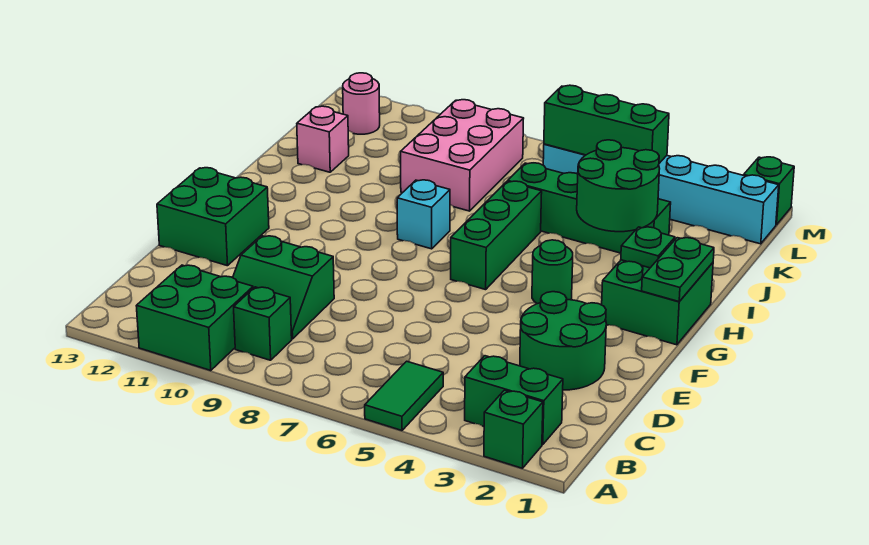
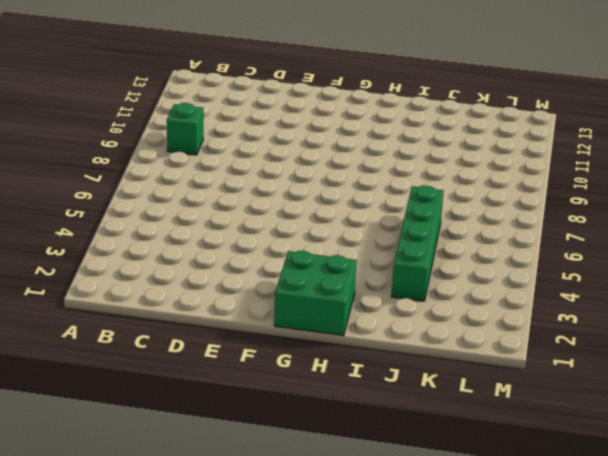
none -> green 1x1 brick [484,390,543,468]
none -> green 1x2 tile [365,361,443,430]
none -> green 2x2 brick [136,265,253,371]

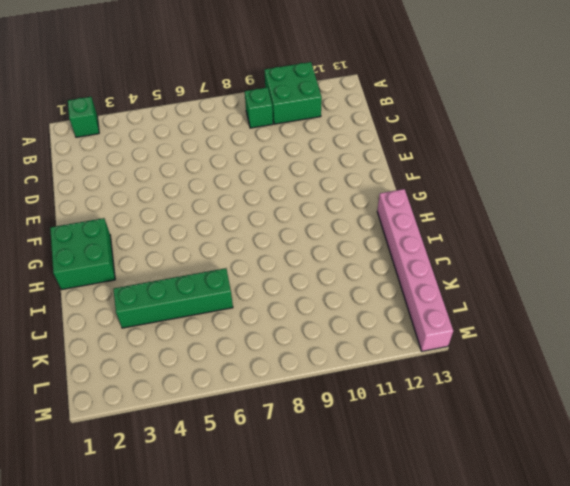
pink 1x6 brick [377,189,453,351] -> none
none -> green 1x2 tile [365,361,443,430]
none -> green 1x2 brick [465,356,563,445]
none -> green 2x2 slope [233,236,334,339]

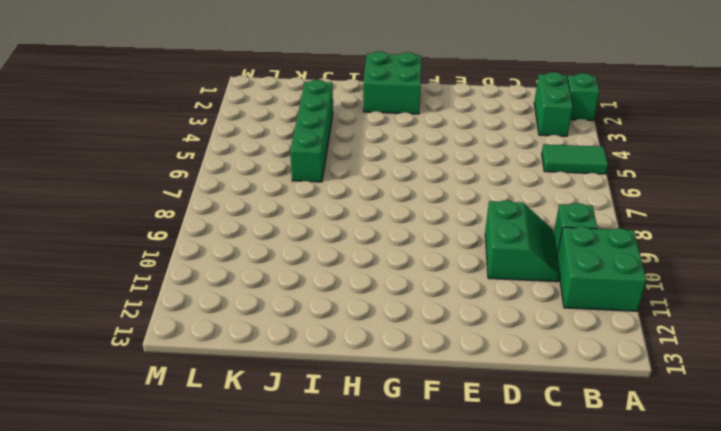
none -> green 2x2 round brick [520,292,606,390]
none -> green 2x2 brick [157,168,269,266]
none -> green 1x1 round brick [532,240,573,304]

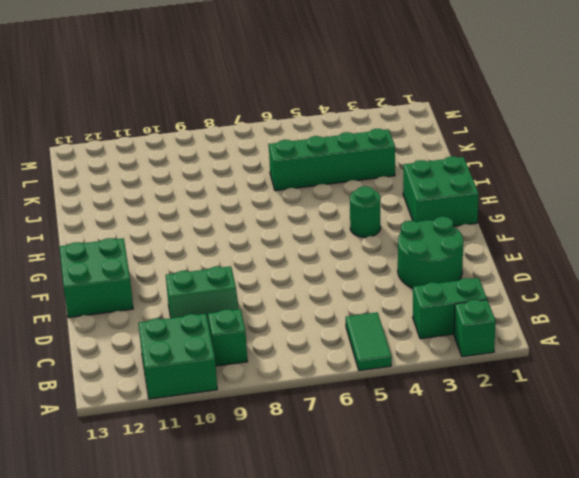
none -> green 1x3 brick [451,181,542,290]
none -> cyan 1x1 brick [397,180,450,249]
none -> pink 2x3 brick [401,100,524,211]

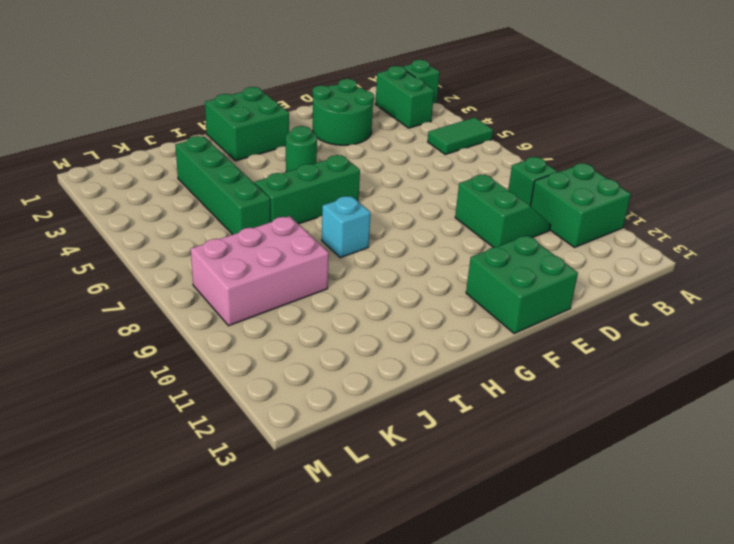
none -> pink 1x1 brick [297,106,349,172]
none -> cyan 1x6 brick [543,144,779,244]
none -> pink 1x1 round brick [343,73,380,134]

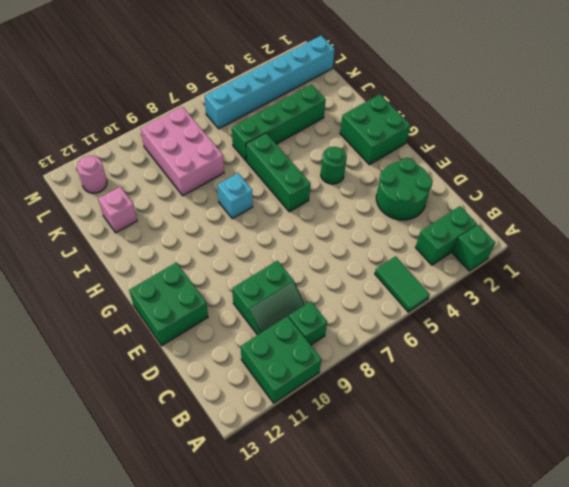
none -> green 1x1 brick [744,157,794,225]
none -> green 1x2 plate [642,238,714,302]
none -> green 1x1 plate [621,227,675,268]

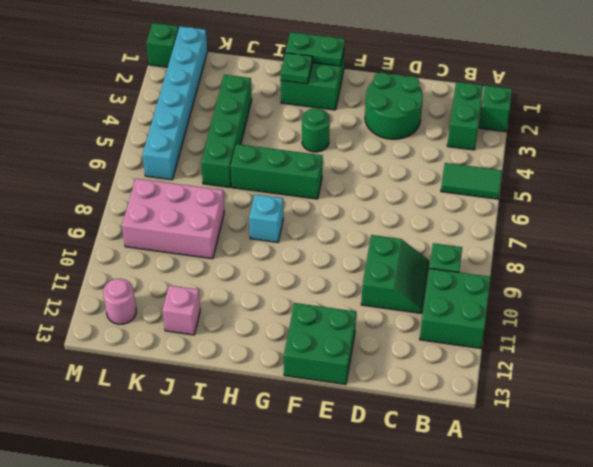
none -> green 2x2 round brick [577,140,660,232]
none -> green 1x3 brick [544,85,669,163]

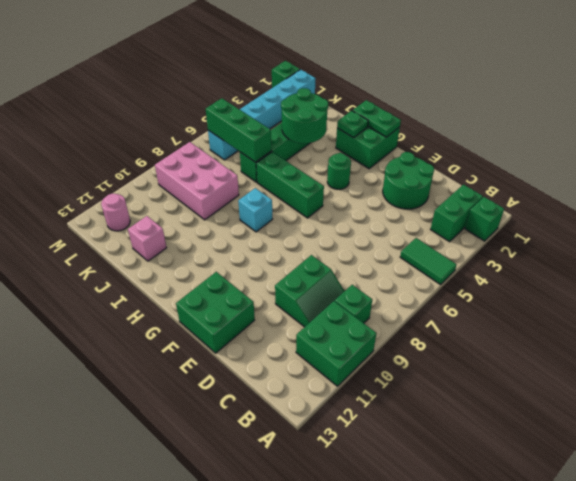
green 1x3 brick [206,98,271,162] -> green 1x3 brick turned to [544,85,669,163]

